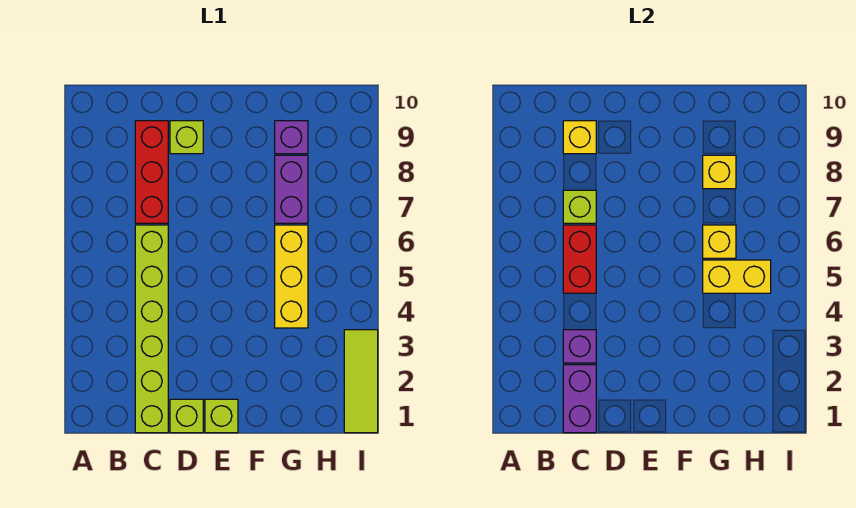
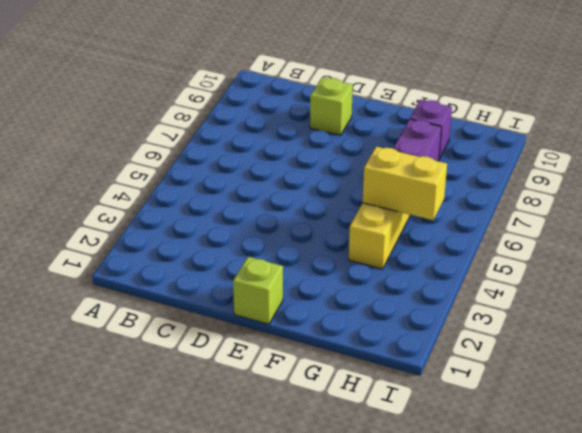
none -> lime 1x6 brick [135,225,168,433]
none -> red 1x3 brick [135,121,168,223]
none -> lime 1x1 brick [170,399,203,433]

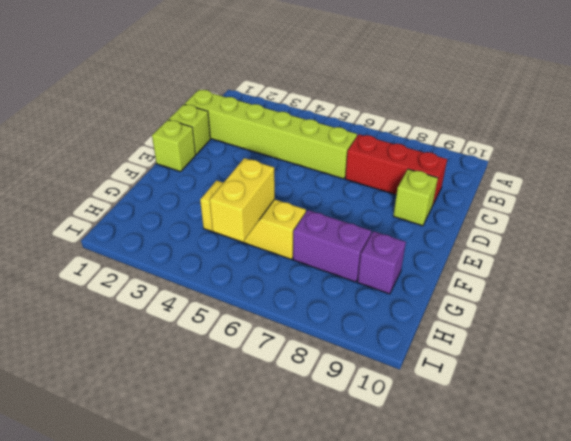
none -> lime 1x3 tile [344,330,378,433]
none -> purple 1x2 brick [563,365,596,433]
none -> purple 1x1 brick [563,330,596,363]

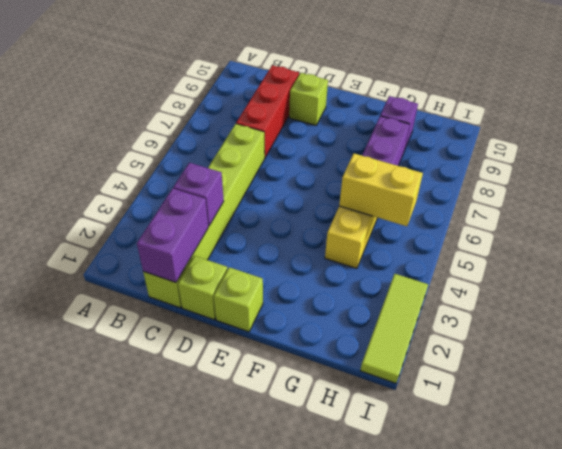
none -> red 1x2 brick [563,225,596,293]
none -> lime 1x1 brick [563,190,596,223]
none -> yellow 1x1 brick [563,121,596,154]

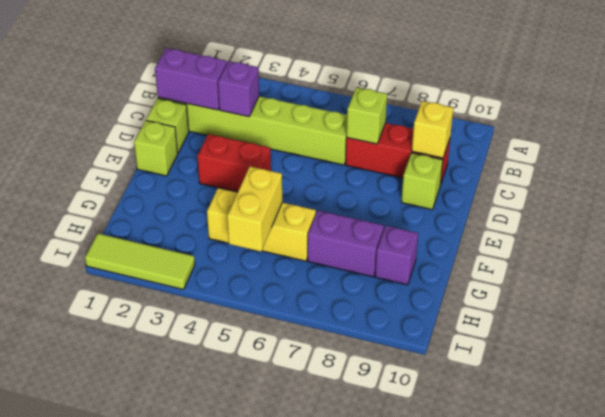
red 1x2 brick [197,134,271,192] -> red 1x2 brick moved to [563,225,596,293]
none -> yellow 1x1 brick [703,225,736,258]
none -> yellow 1x1 brick [703,155,736,189]

